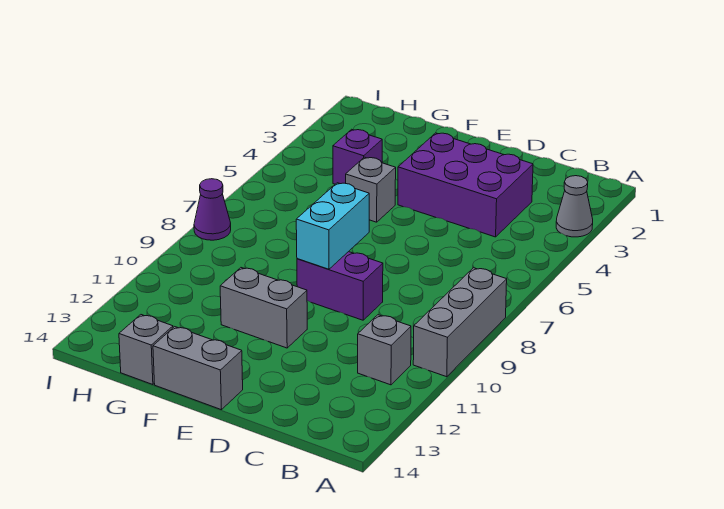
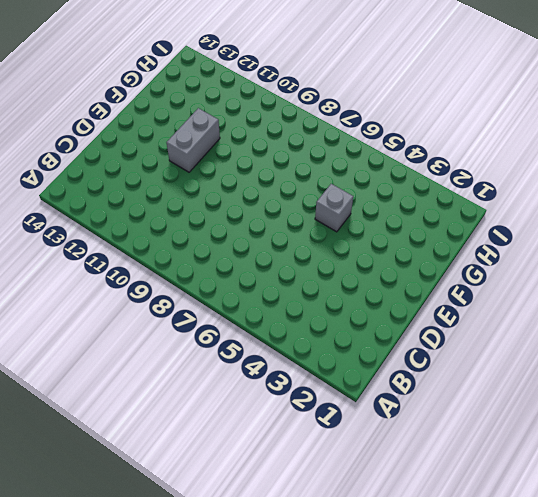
none -> grey 1x1 cone [556,176,593,237]
none -> grey 1x3 brick [413,268,507,377]
none -> grey 1x1 brick [358,315,411,385]

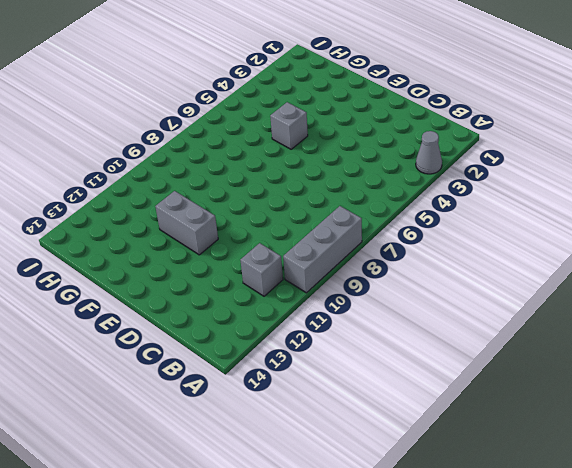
none -> purple 2x3 brick [398,133,533,237]
none -> purple 1x2 brick [297,252,383,320]
none -> grey 1x2 brick [153,327,243,410]

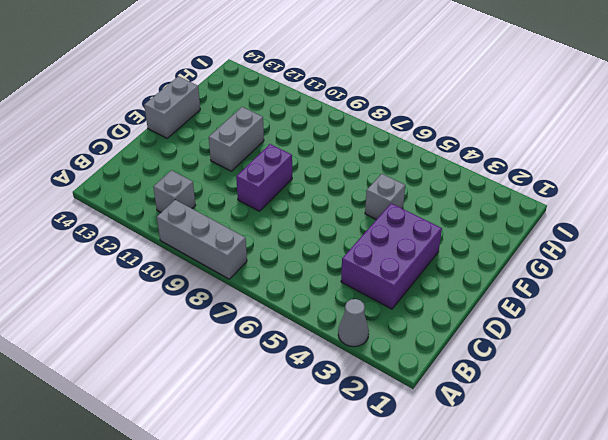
none -> purple 1x1 brick [333,129,382,184]
none -> grey 1x1 brick [119,315,173,385]
none -> purple 1x1 cone [194,179,231,240]

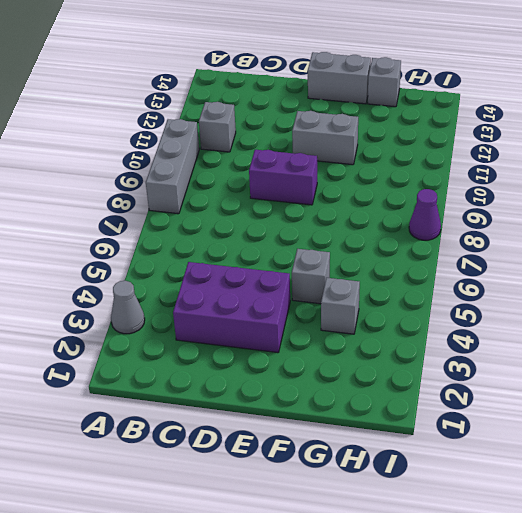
grey 1x1 brick [321,278,360,334] -> purple 1x1 brick [333,129,382,184]
none -> cyan 1x2 brick [296,183,369,269]

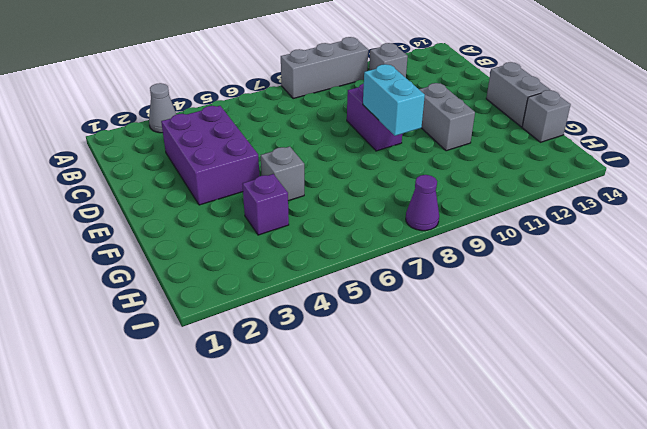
cyan 1x2 brick [363,64,425,136] -> cyan 1x2 brick turned to [296,183,369,269]

